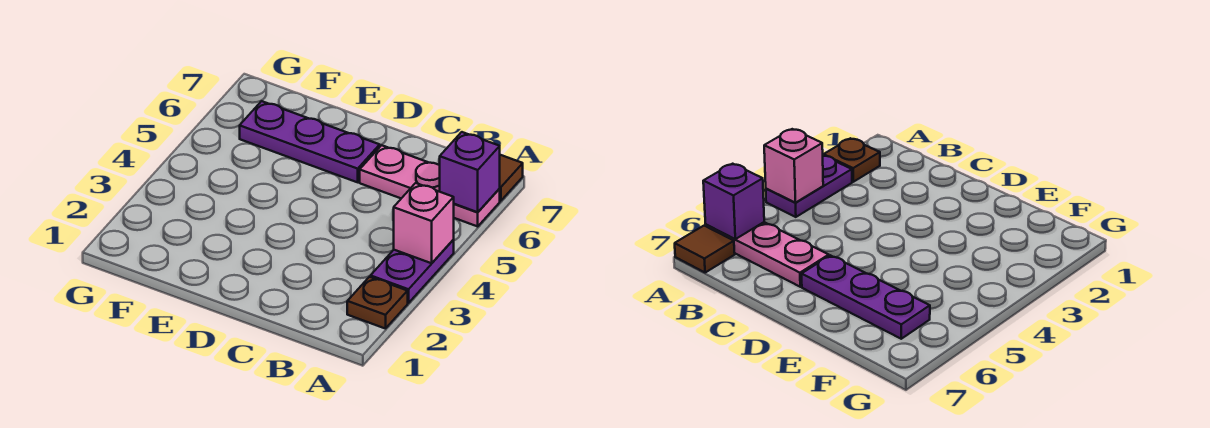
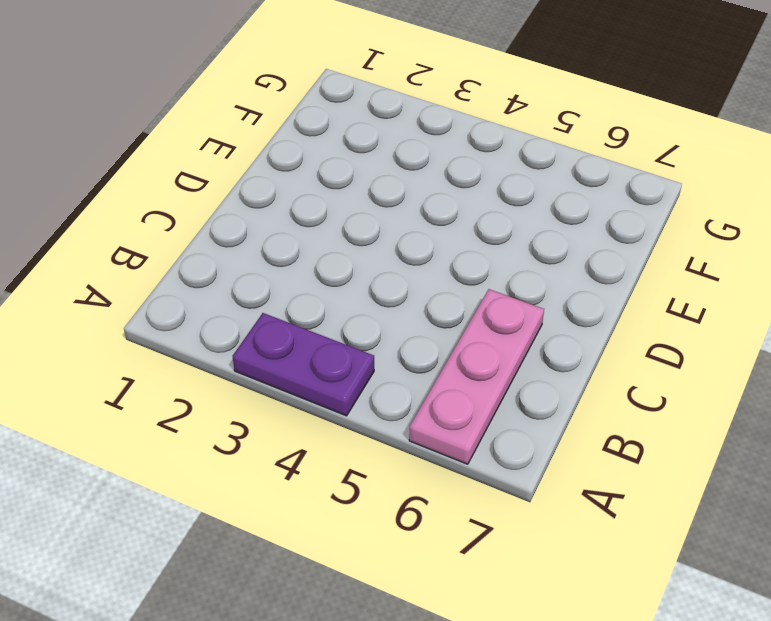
none -> brown 1x1 plate [347,277,408,329]
none -> brown 1x1 tile [500,155,523,201]

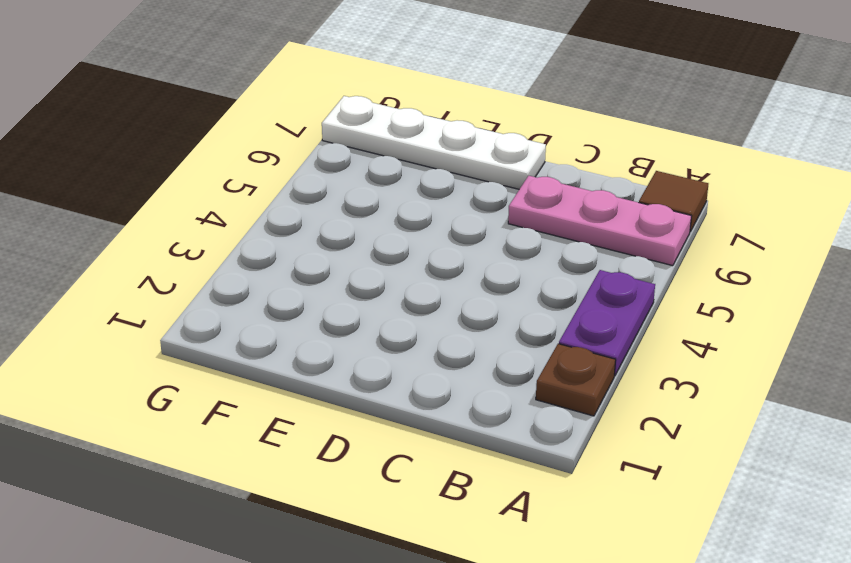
white 1x4 plate [322,96,546,189] -> none
none -> purple 1x3 plate [240,101,380,182]
none -> pink 1x1 brick [394,183,454,263]

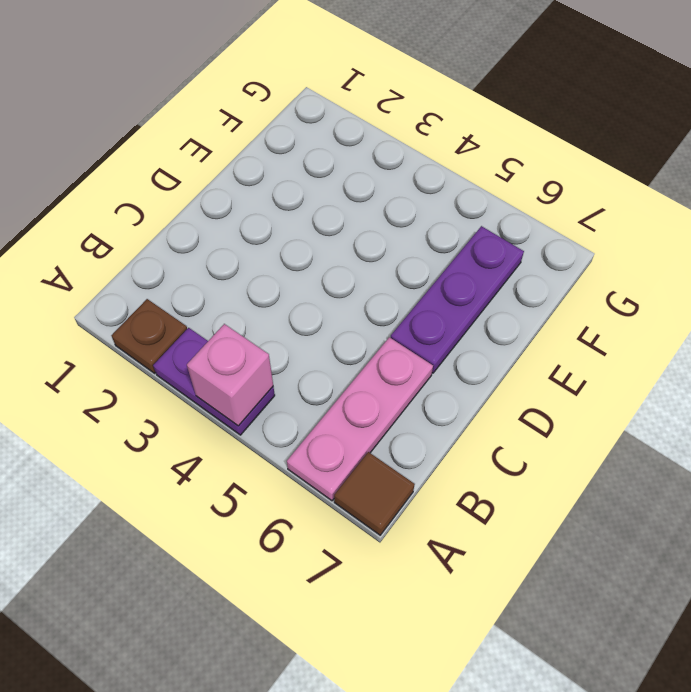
none -> purple 1x1 brick [440,132,500,212]

